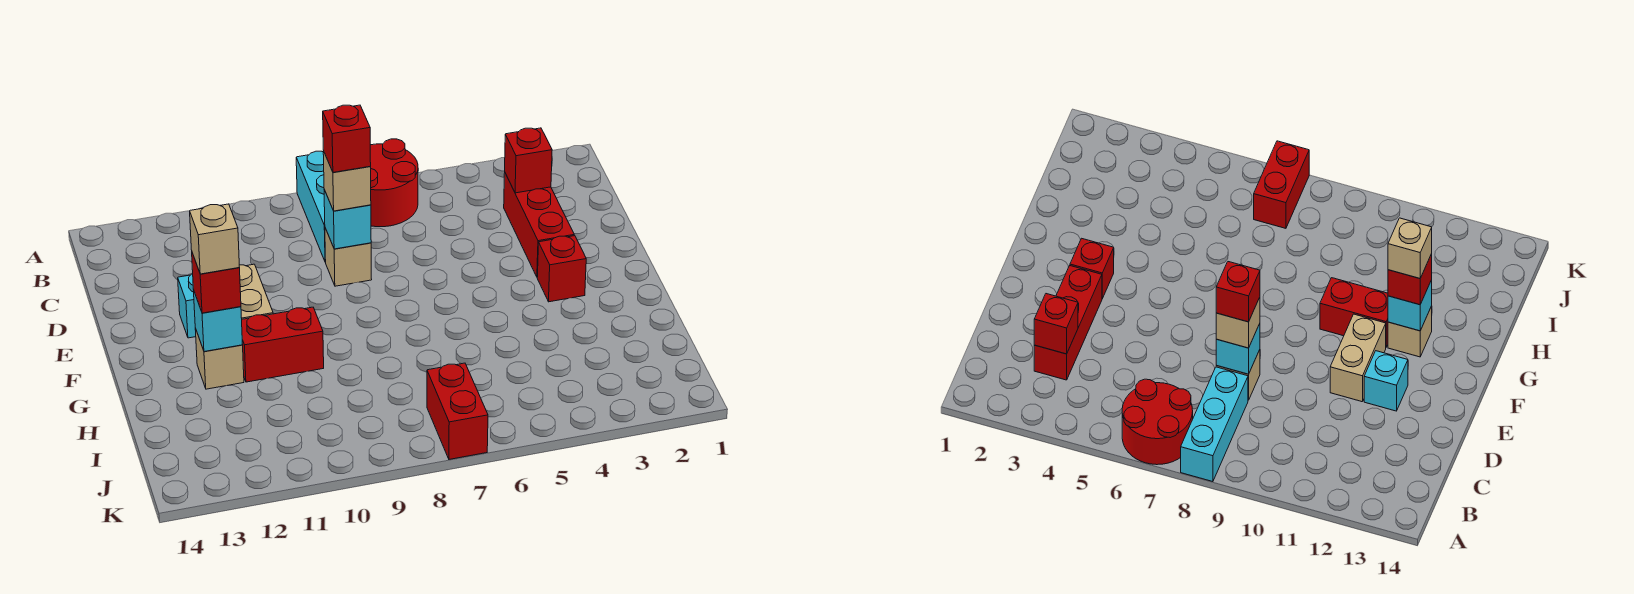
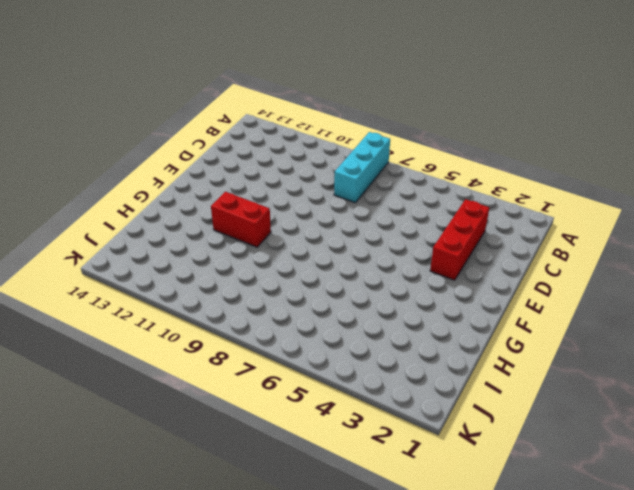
none -> red 2x2 round brick [370,139,418,227]
none -> tan 1x1 brick [325,228,372,286]
none -> tan 1x2 brick [239,264,273,319]

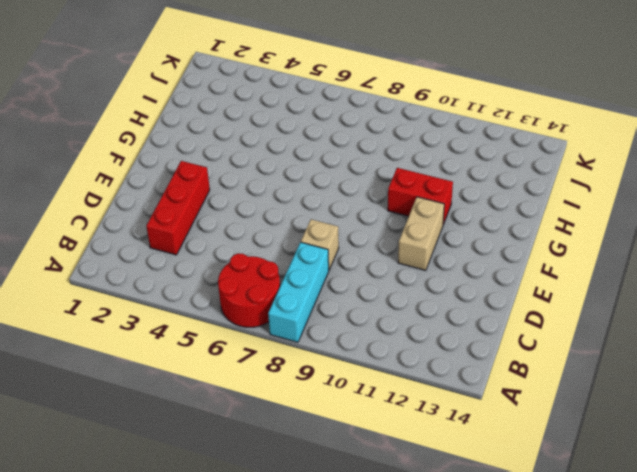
none -> cyan 1x1 brick [178,274,196,338]
none -> red 1x1 brick [537,236,586,302]
none -> tan 1x1 brick [195,328,244,389]

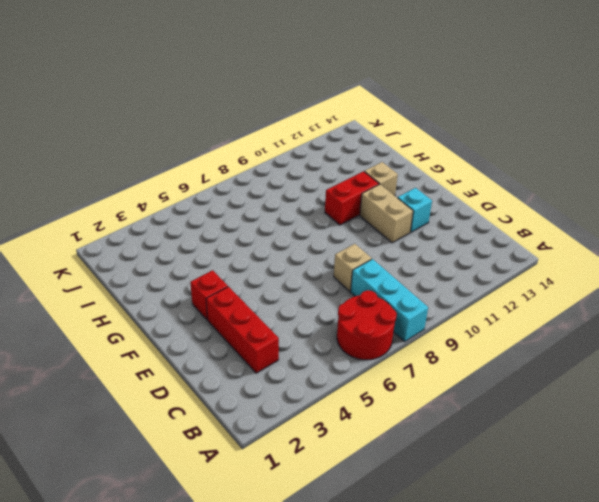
none -> red 1x2 brick [427,363,488,459]
none -> red 1x1 brick [505,128,552,193]
none -> cyan 1x1 brick [324,190,371,249]

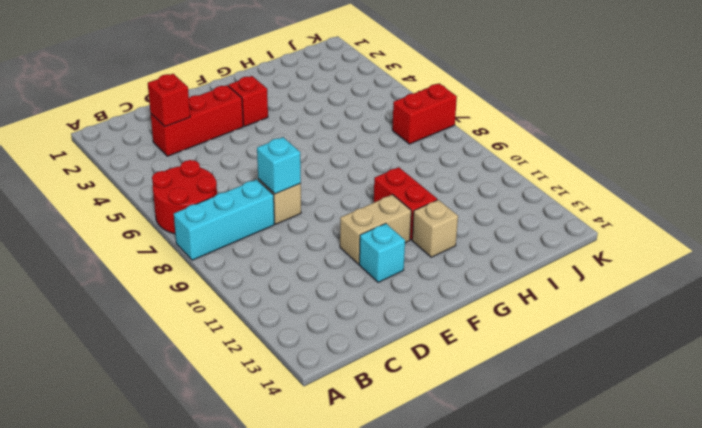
none -> cyan 1x1 brick [194,292,243,352]
none -> tan 1x1 brick [323,151,371,211]
none -> red 1x1 brick [192,253,241,313]

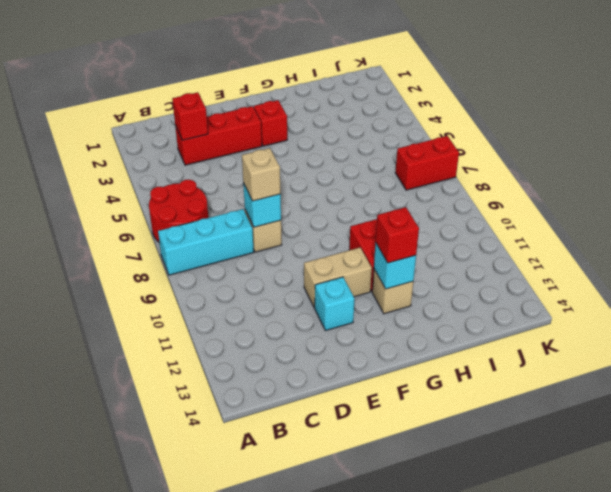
none -> red 1x1 brick [323,105,371,172]
none -> tan 1x1 brick [190,204,239,274]

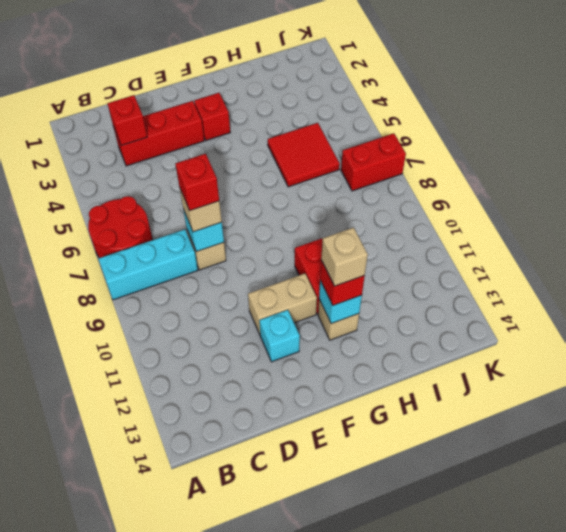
red 2x2 tile [268,123,340,187] -> none

